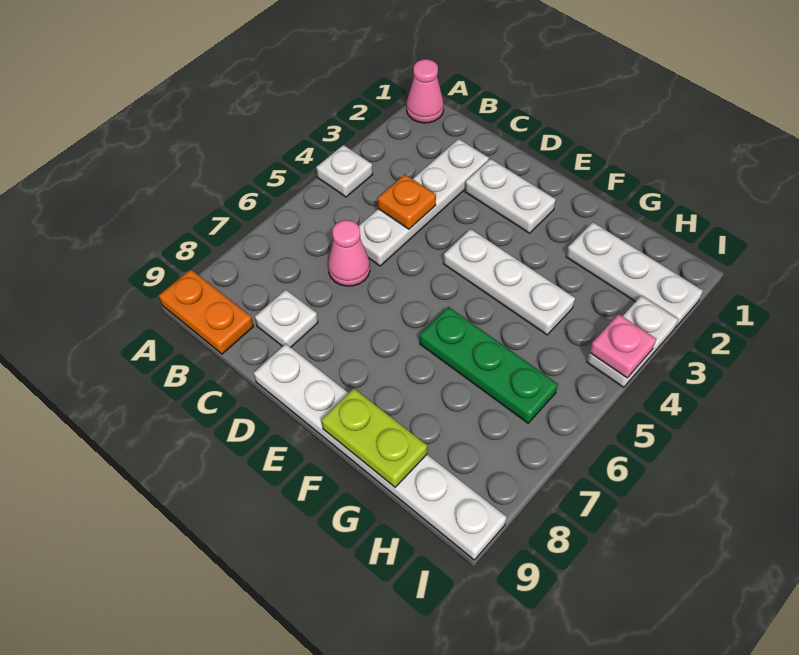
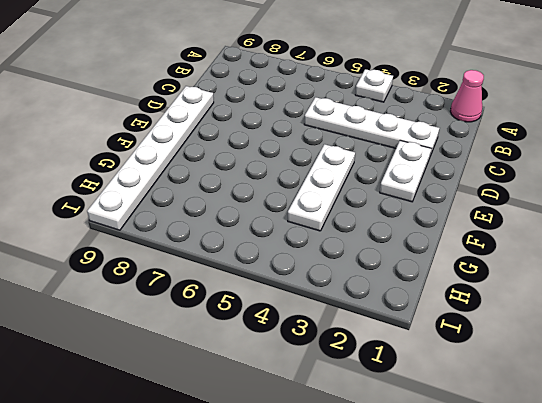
none -> orange 1x2 plate [159,269,254,354]
none -> pink 1x1 cone [328,220,370,286]
none -> white 1x1 plate [255,290,318,347]

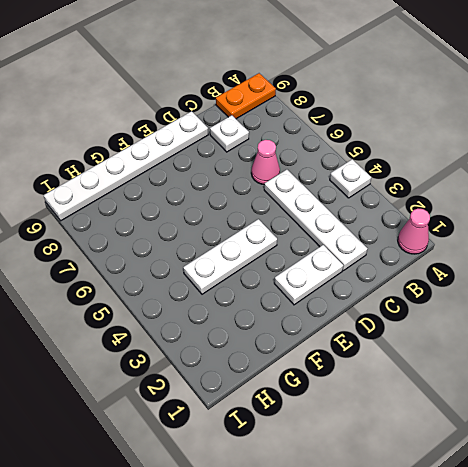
none -> green 1x3 plate [420,307,558,423]
none -> white 1x3 plate [566,222,703,327]
none -> white 1x2 plate [587,296,678,387]

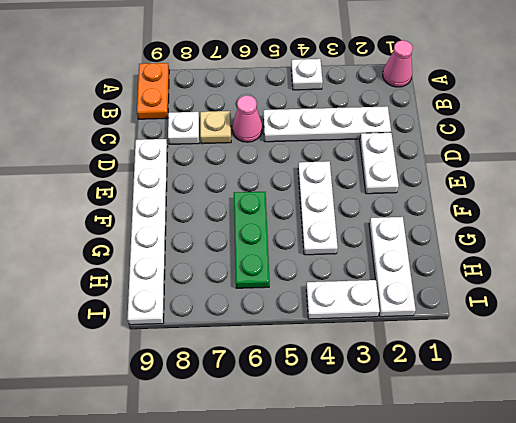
tan 1x1 plate [200,111,231,144] -> none
none -> orange 1x1 plate [378,174,436,229]
none -> lime 1x2 plate [321,388,427,487]
none -> pink 1x1 plate [590,314,656,378]

